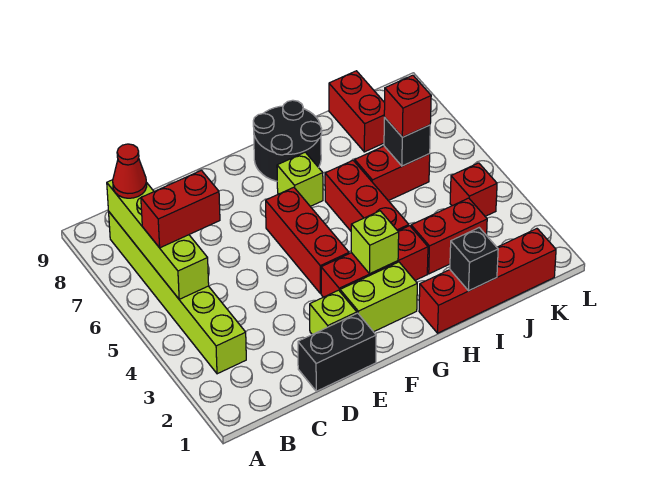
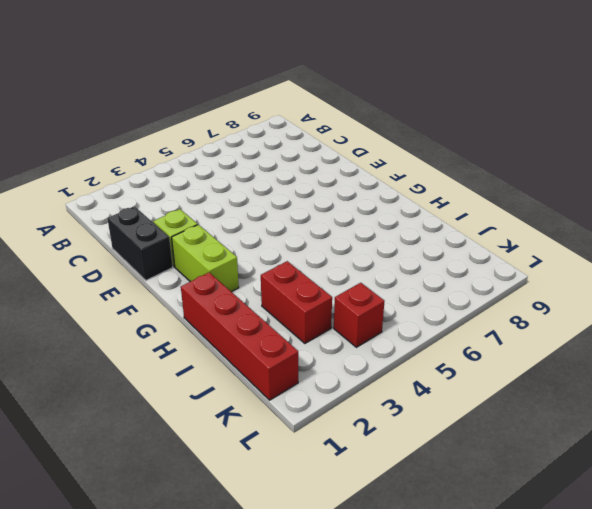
none -> lime 1x6 brick [109,212,246,374]
none -> red 1x3 brick [321,226,428,297]
none -> red 1x3 brick [266,187,349,294]

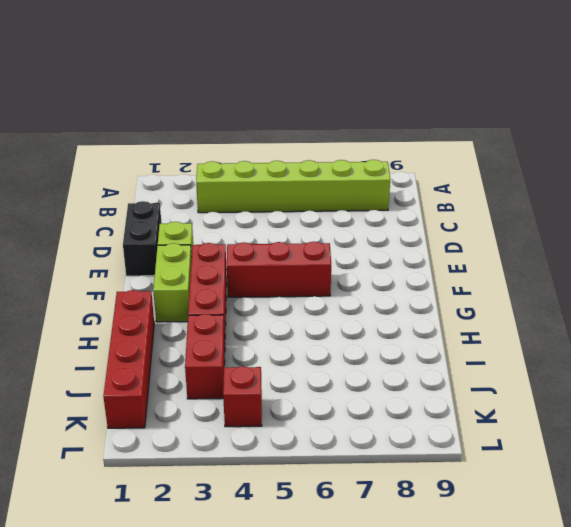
none -> lime 1x1 brick [277,152,323,206]
none -> black 2x2 round brick [253,100,322,181]
none -> red 1x3 brick [325,160,409,231]

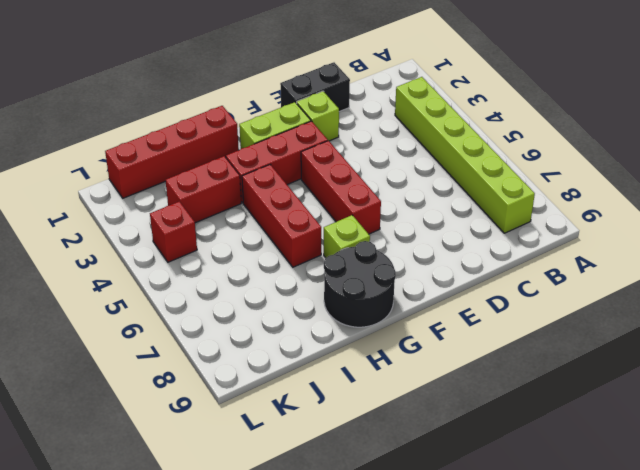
none -> red 1x2 brick [355,146,430,201]
none -> red 1x2 brick [329,71,385,152]
none -> lime 1x4 brick [107,180,209,299]

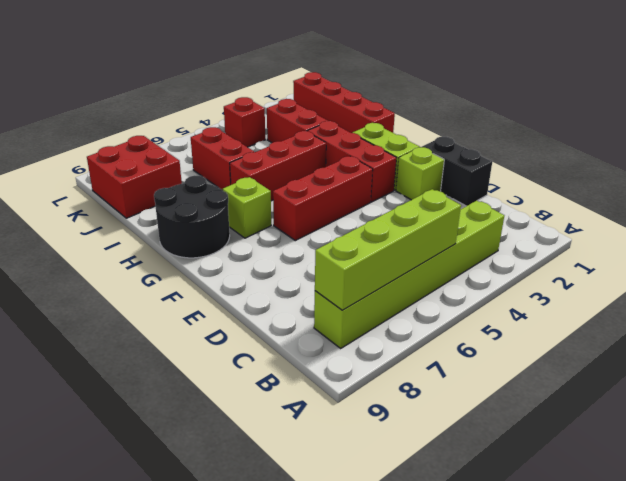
red 2x2 brick [87,136,182,218] -> red 1x2 brick [329,71,385,152]
none -> lime 1x1 brick [351,211,399,274]
none -> black 1x1 brick [450,228,498,291]
none -> black 1x1 brick [384,118,430,166]

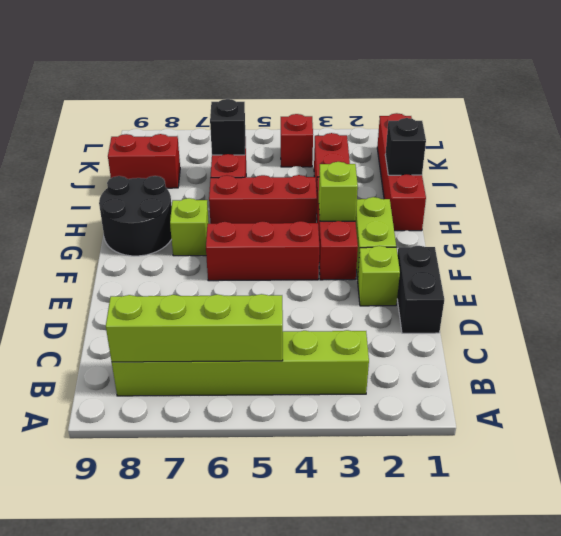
none -> red 1x2 brick [141,170,220,248]
none -> red 1x1 cone [113,144,147,198]
none -> red 1x1 brick [384,75,431,137]

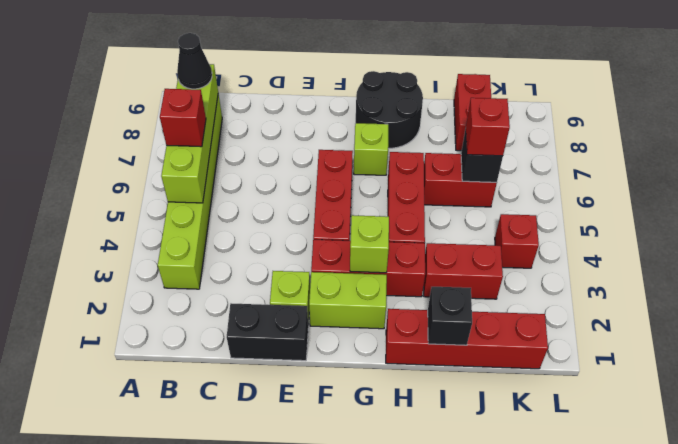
red 1x1 brick [160,89,206,147] -> red 1x2 brick [141,170,220,248]
black 1x1 cone [177,33,212,89] -> red 1x1 cone [113,144,147,198]

